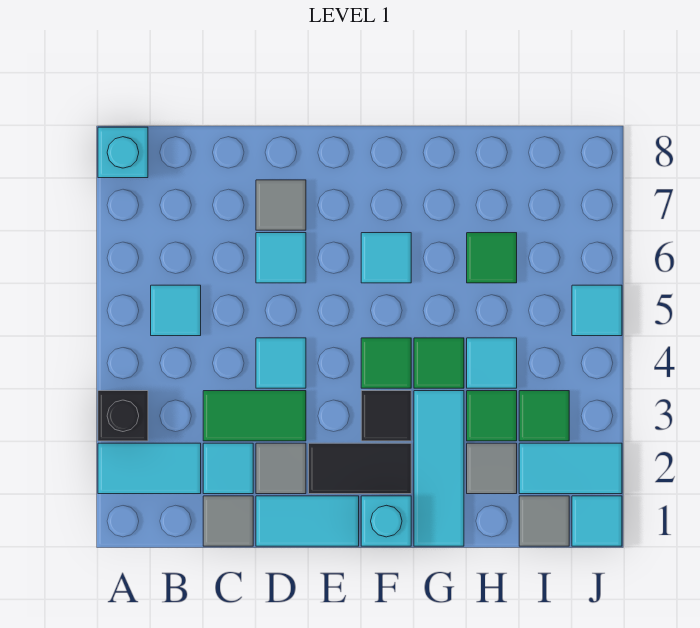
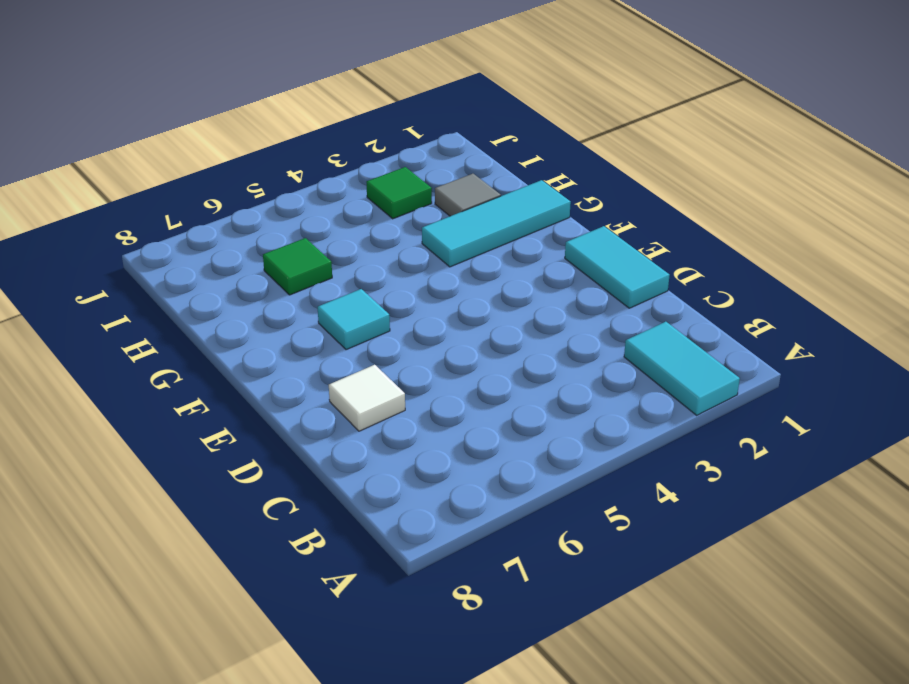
white 1x1 tile [329,365,405,431] -> grey 1x1 tile [256,180,306,230]
none -> black 1x1 brick [98,391,148,441]
none -> cyan 1x1 brick [98,127,148,178]
none -> cyan 1x1 tile [151,285,201,336]

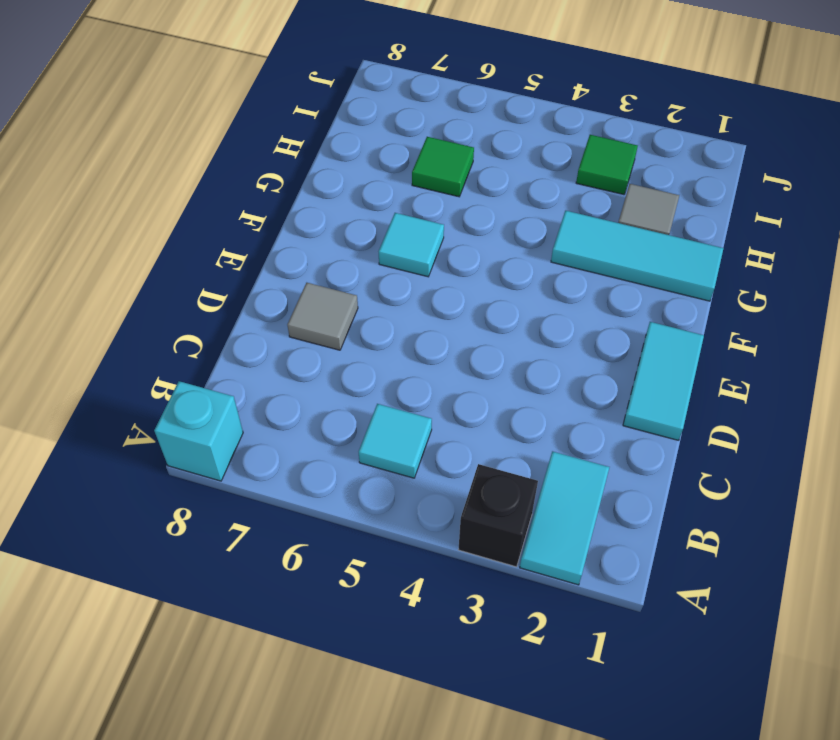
none -> grey 1x1 tile [203,496,253,546]
none -> cyan 1x1 tile [203,443,253,494]
none -> green 1x2 tile [203,391,306,441]

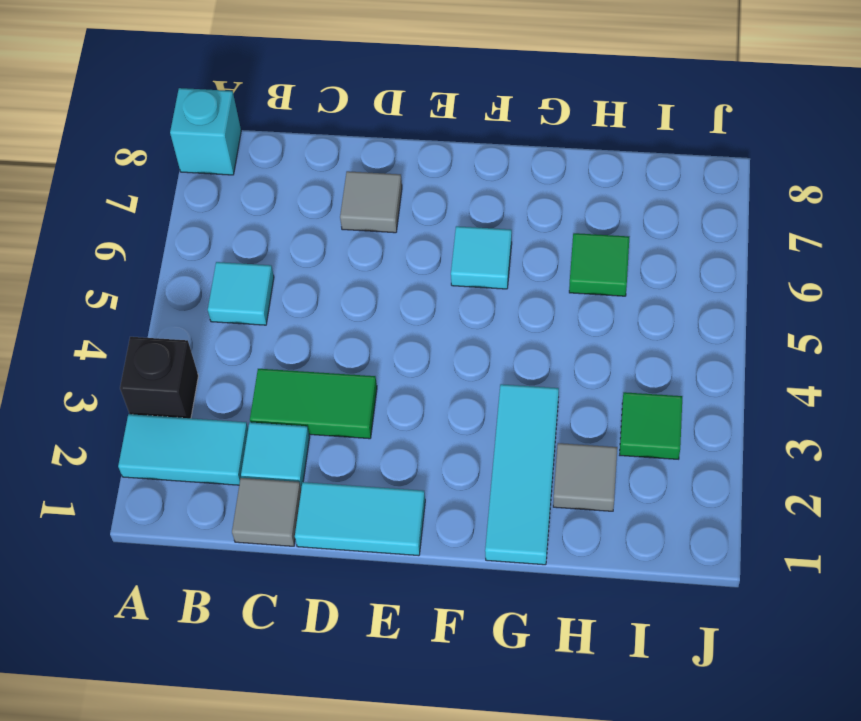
none -> grey 1x1 tile [256,443,306,494]
none -> cyan 1x1 tile [256,338,306,388]
none -> cyan 1x1 tile [256,233,306,283]

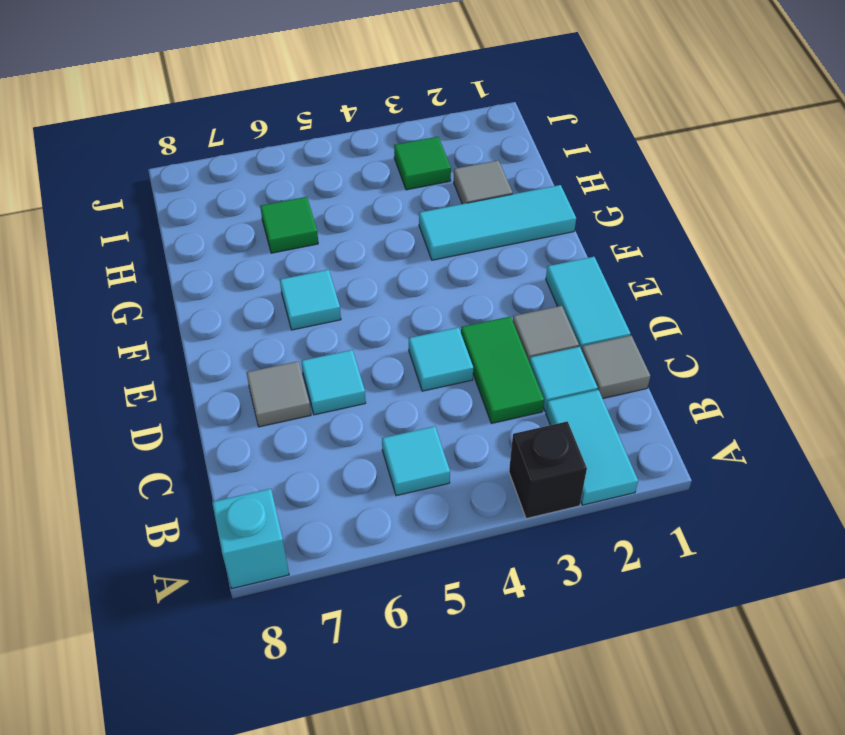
none -> black 1x2 tile [309,443,411,494]
none -> cyan 1x1 brick [361,496,411,546]
none -> black 1x1 tile [361,391,411,441]

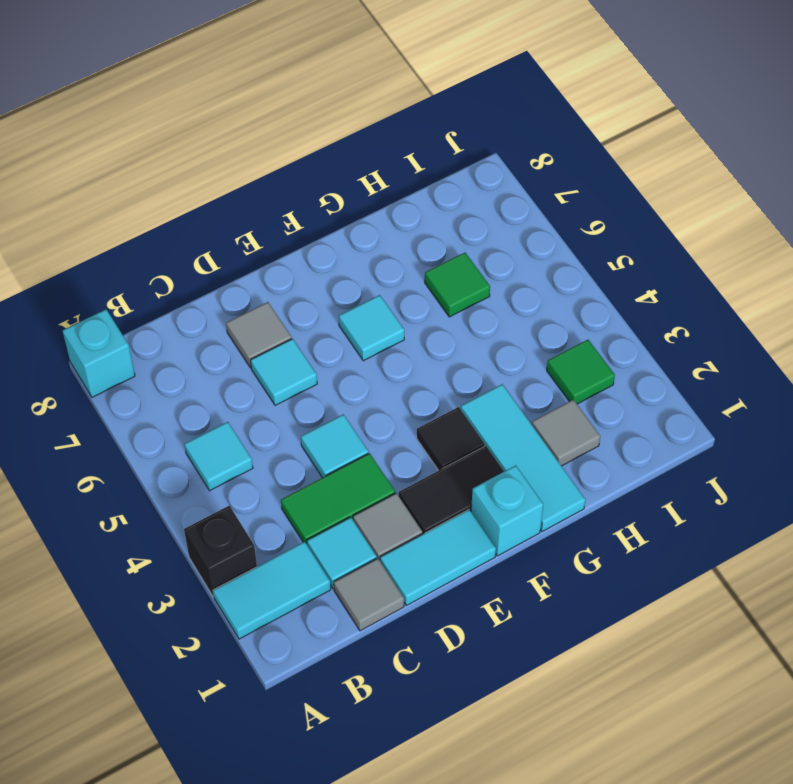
none -> green 1x1 tile [361,338,411,388]
none -> green 1x1 tile [414,338,464,388]
none -> green 1x1 tile [467,391,517,441]

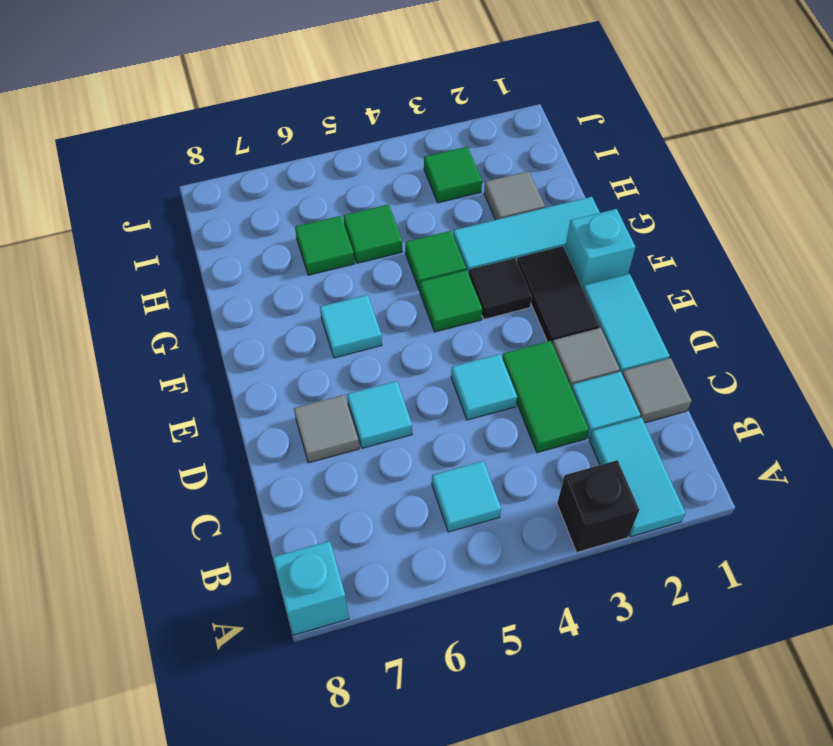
green 1x1 tile [343,204,403,263] -> green 1x1 tile moved to [467,391,517,441]
none -> cyan 1x1 tile [467,338,517,388]
none -> grey 1x1 tile [519,496,569,546]
none -> cyan 1x2 tile [519,443,622,494]

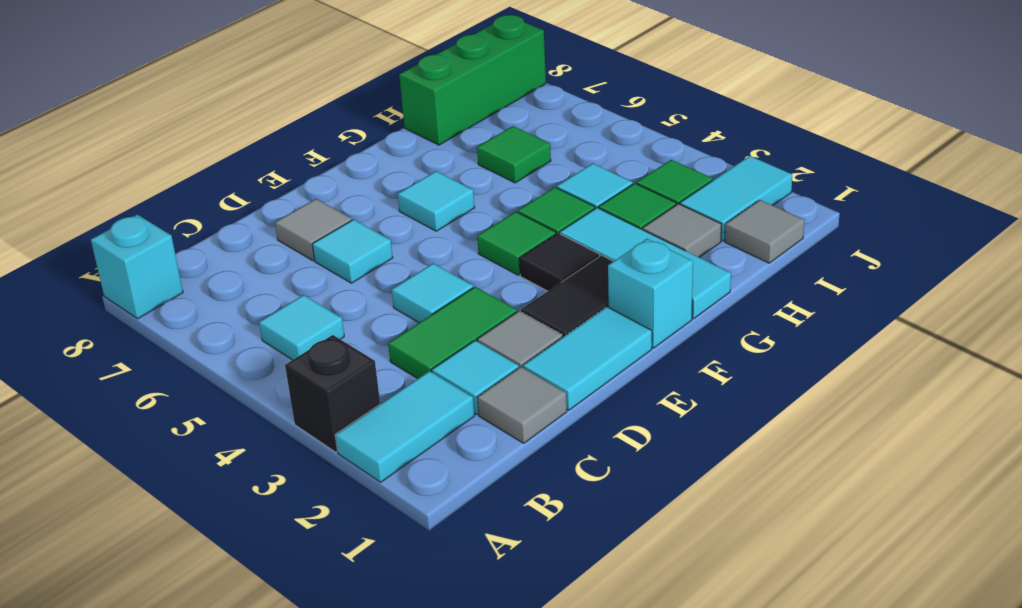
green 1x3 brick [399,15,546,145] -> none
none -> cyan 1x1 tile [572,496,622,546]
none -> cyan 1x1 tile [572,285,622,336]

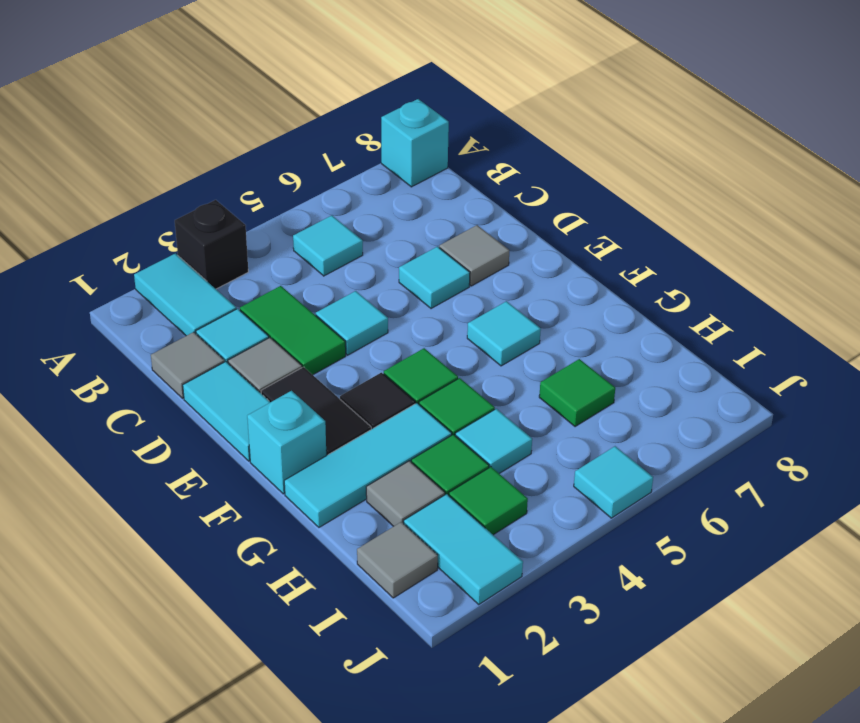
none -> cyan 1x1 tile [572,496,622,546]

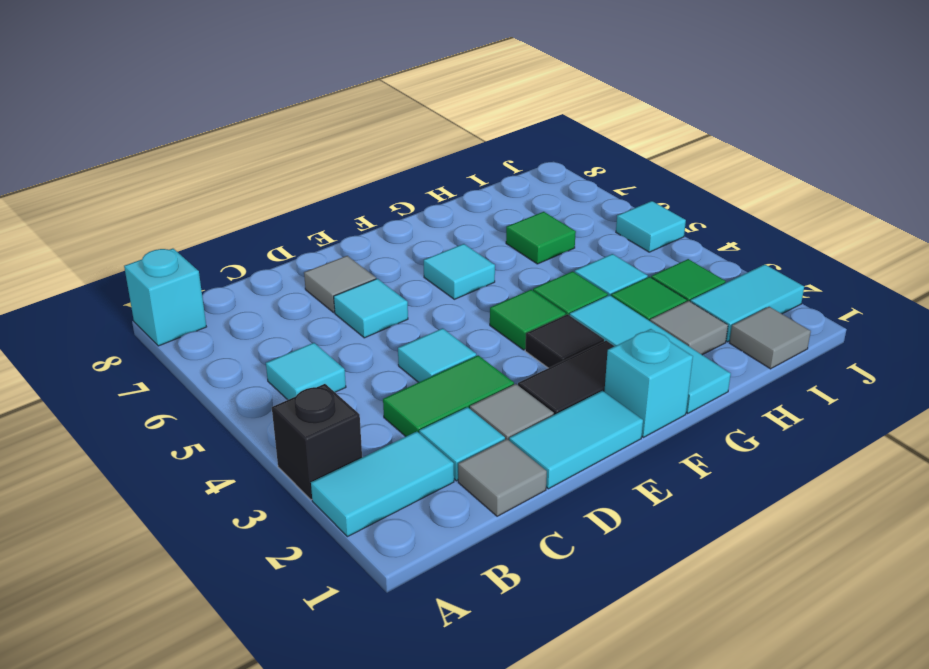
none -> cyan 1x1 tile [572,496,622,546]

